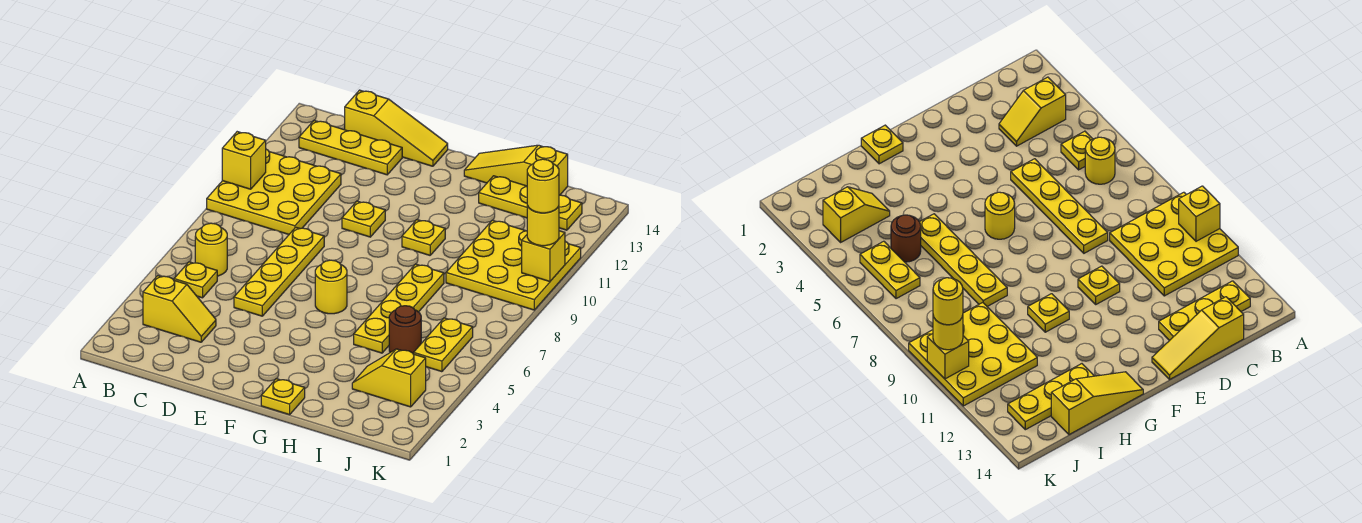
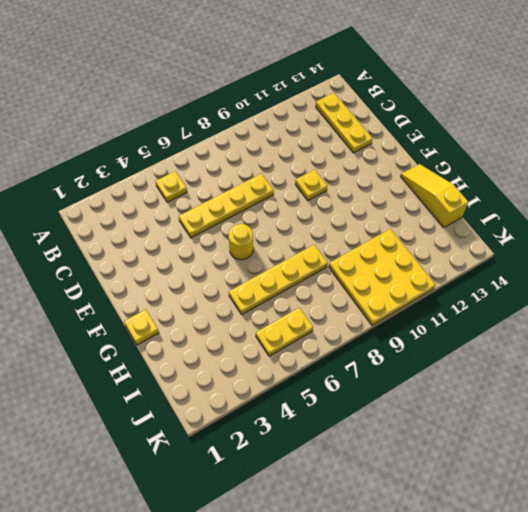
none -> yellow 3x3 plate [207,149,341,234]
none -> yellow 1x2 slope [143,276,216,342]
none -> yellow 1x1 round brick [195,223,227,276]

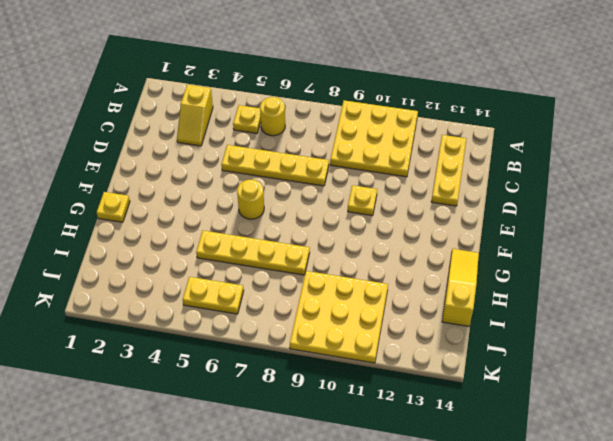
none -> yellow 1x3 slope [344,90,448,166]
none -> yellow 1x1 plate [402,220,445,255]
none -> yellow 1x3 plate [479,176,582,230]

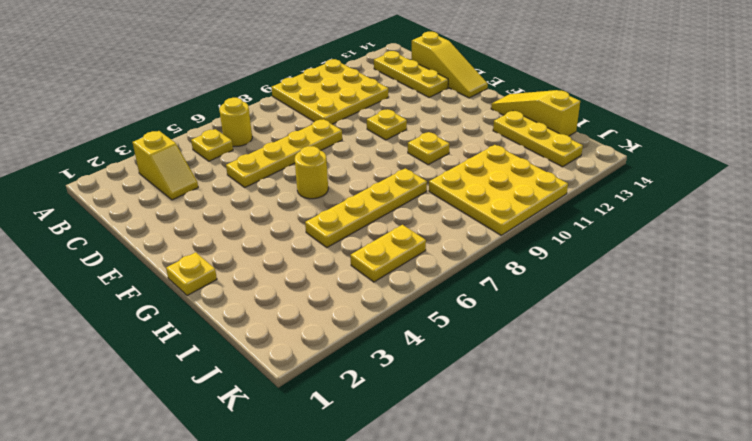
none -> yellow 1x2 slope [352,349,426,407]
none -> brown 1x1 round brick [389,306,421,354]
none -> yellow 1x1 brick [222,132,266,189]

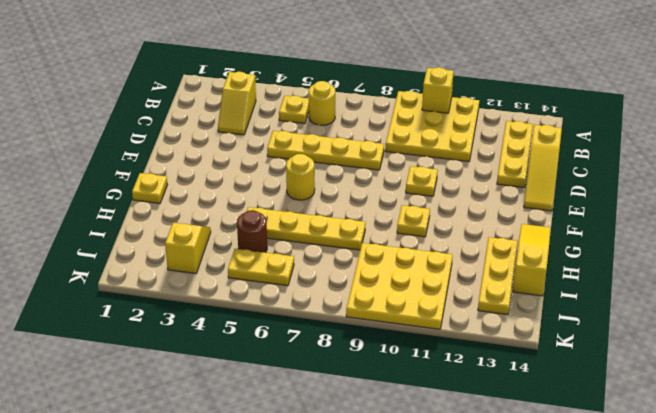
none -> yellow 1x1 brick [522,231,565,282]
none -> yellow 1x1 round brick [527,206,559,246]
none -> yellow 1x1 round brick [527,159,559,213]

